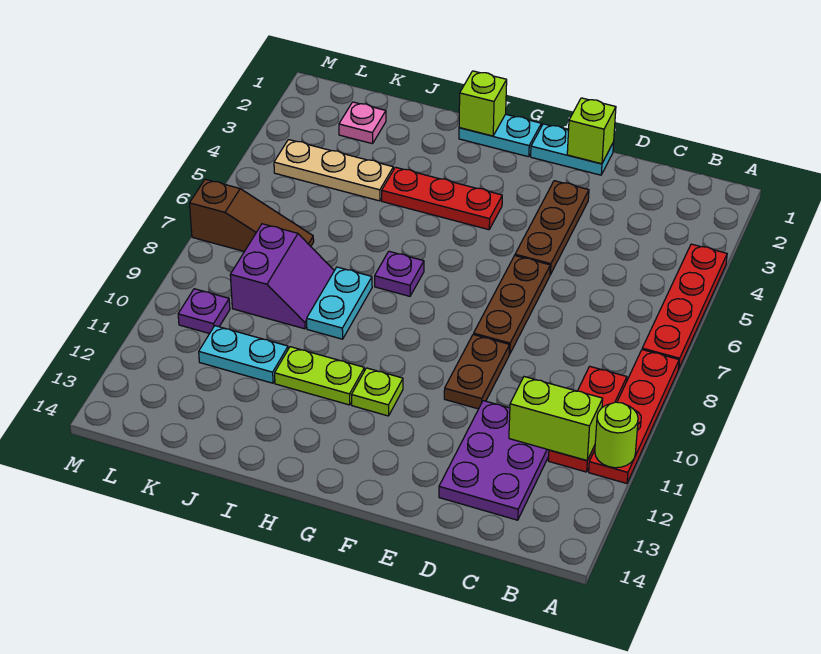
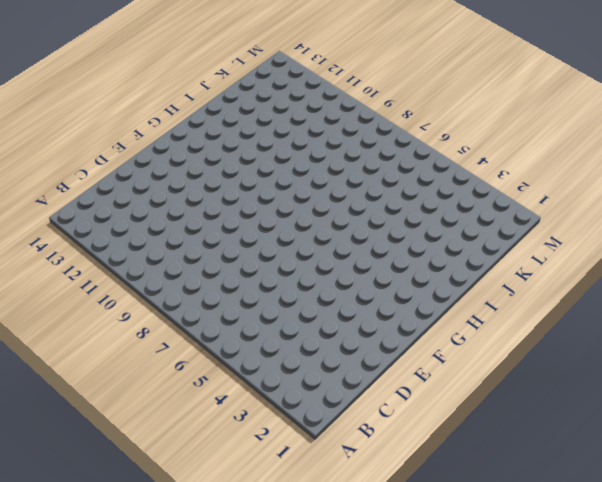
none -> red 1x4 plate [642,244,727,369]
none -> red 1x4 plate [589,350,679,483]
none -> red 1x3 plate [548,366,627,472]

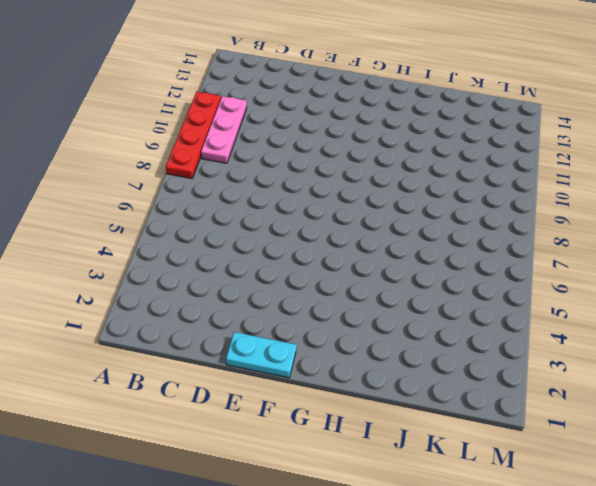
pink 1x3 plate [201,96,247,163] -> red 1x3 plate [548,366,627,472]
none -> red 1x4 plate [642,244,727,369]
none -> purple 2x3 plate [439,401,549,520]
none -> brown 1x3 plate [515,181,589,275]

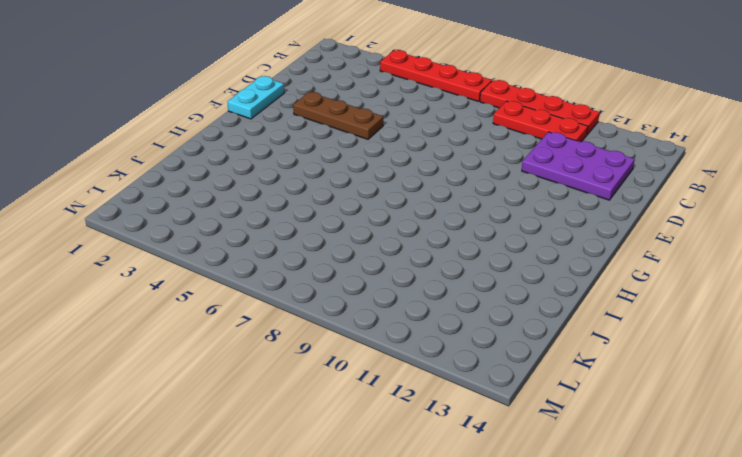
none -> brown 1x3 plate [474,256,550,354]
none -> brown 1x2 plate [444,335,510,409]
none -> cyan 1x2 plate [459,114,541,157]

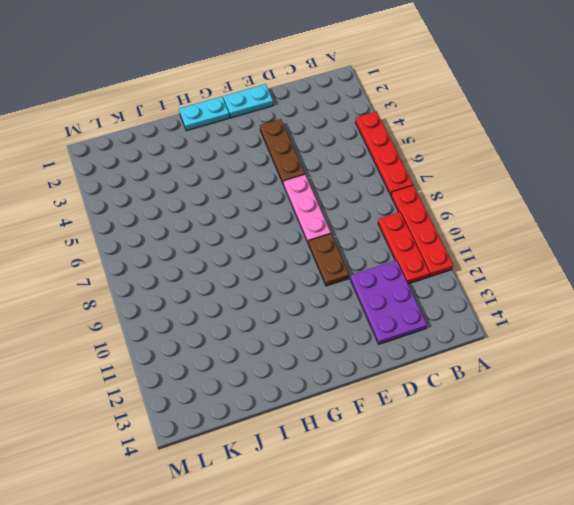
pink 1x3 plate [284,174,331,244] -> brown 1x3 plate [474,256,550,354]
none -> red 1x3 plate [382,167,502,230]
none -> lime 1x1 plate [352,368,403,416]
none -> purple 1x1 plate [375,251,424,296]

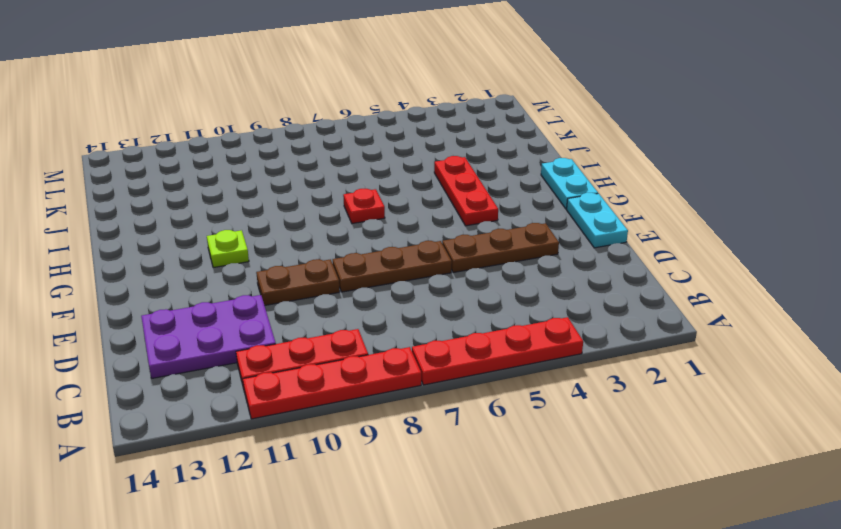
red 1x1 plate [343,189,385,224] -> purple 1x1 plate [375,251,424,296]
none -> lime 1x2 plate [275,347,364,405]
none -> cyan 1x2 plate [307,267,372,339]
none -> tan 1x3 plate [274,140,393,201]

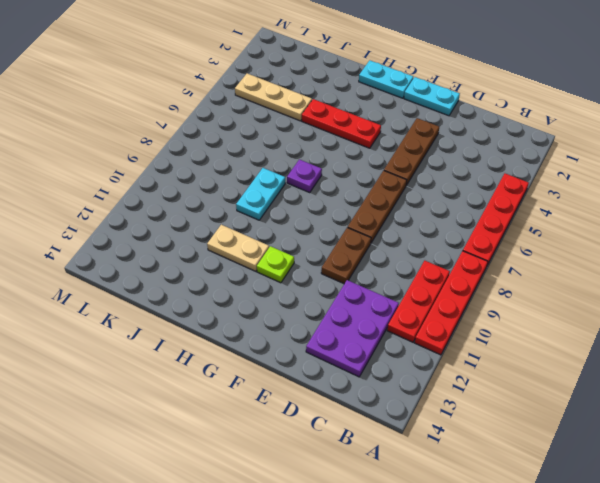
tan 1x2 plate [207,225,269,271] -> lime 1x2 plate [275,347,364,405]
none -> purple 2x2 slope [230,224,334,329]
none -> cyan 1x2 plate [199,326,288,383]
none -> pink 1x1 plate [339,102,386,144]

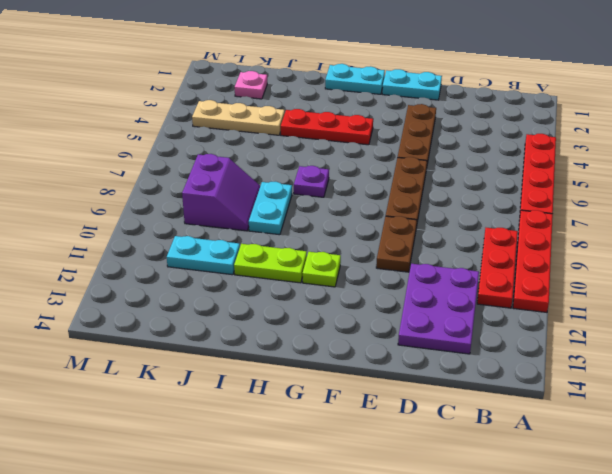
none -> brown 1x3 slope [190,179,314,252]
none -> purple 1x1 plate [178,289,230,334]
none -> lime 1x1 round brick [595,402,638,468]

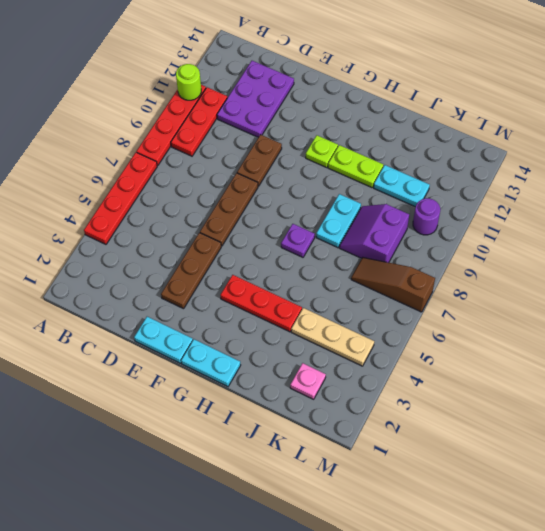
purple 1x1 round brick [413,198,440,235] -> purple 1x1 plate [178,289,230,334]
none -> lime 1x2 brick [509,377,603,461]
none -> lime 1x1 brick [567,98,616,164]
none -> lime 1x1 brick [459,71,507,136]

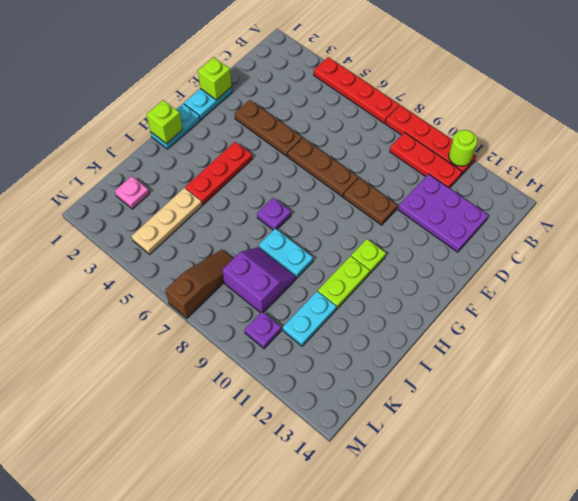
none -> lime 1x2 brick [509,377,603,461]

